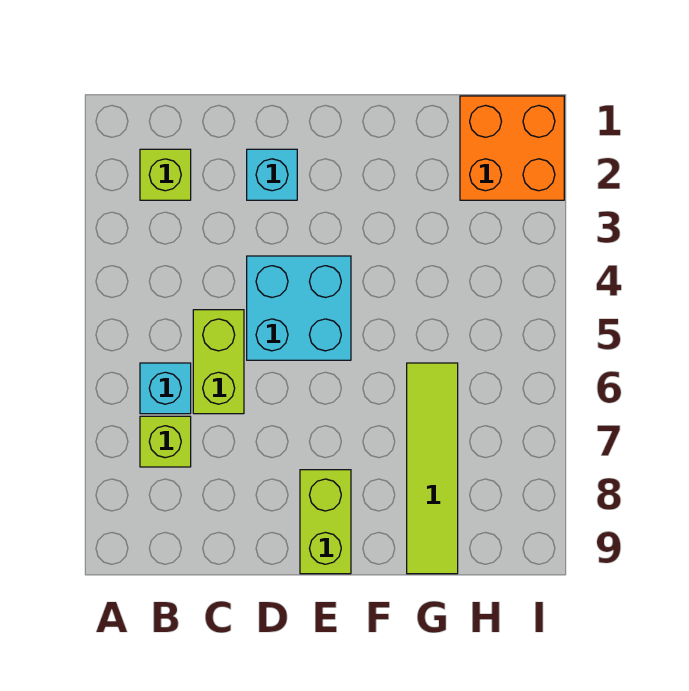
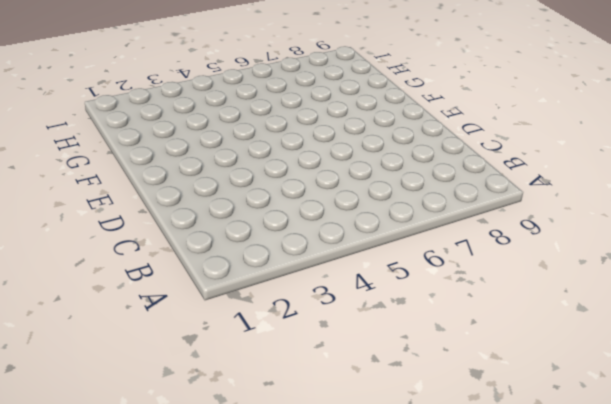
none -> lime 1x1 brick [140,149,191,200]
none -> cyan 1x1 brick [140,363,191,414]

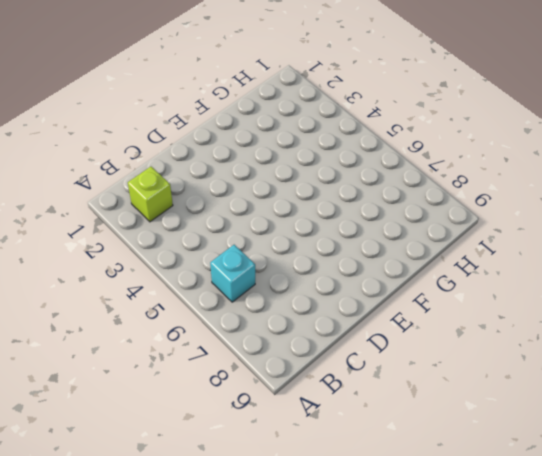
none -> lime 1x1 brick [140,416,191,467]
none -> lime 1x2 brick [193,310,244,414]

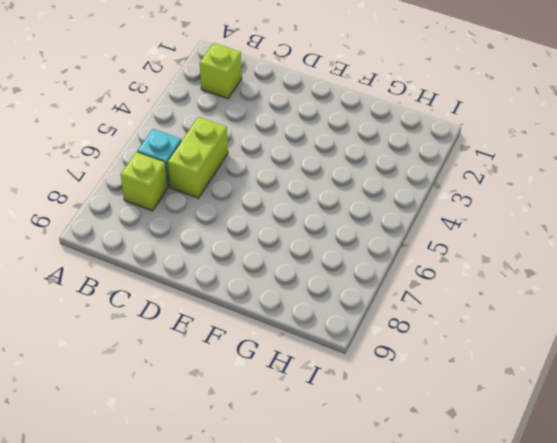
none -> cyan 1x1 brick [247,149,297,200]
none -> cyan 2x2 brick [247,256,351,360]

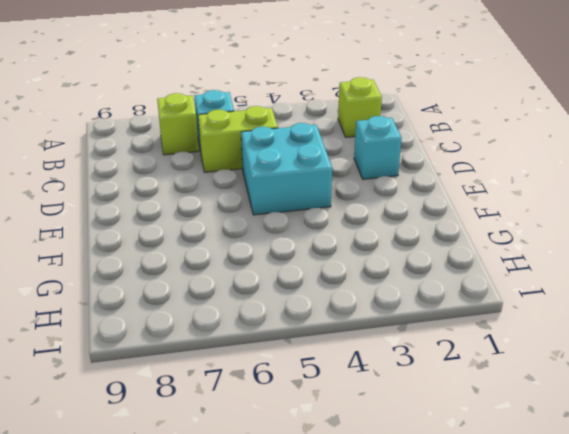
none -> lime 1x2 brick [300,470,351,574]
none -> lime 1x4 tile [407,363,458,574]

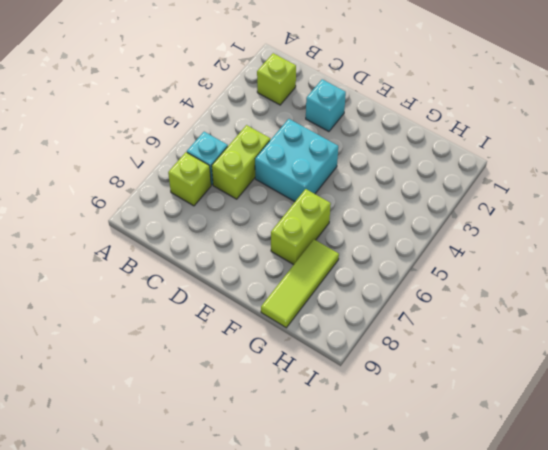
lime 1x2 brick [271,189,331,265] -> lime 1x2 brick moved to [300,470,351,574]
lime 1x3 tile [261,240,339,328] -> lime 1x4 tile [407,363,458,574]
none -> orange 2x2 brick [460,96,564,200]

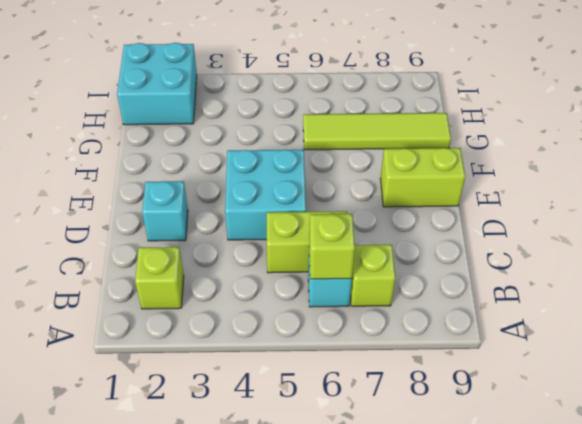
lime 1x1 brick [309,214,355,279] -> none
cyan 2x2 brick [117,43,197,125] -> orange 2x2 brick [460,96,564,200]

